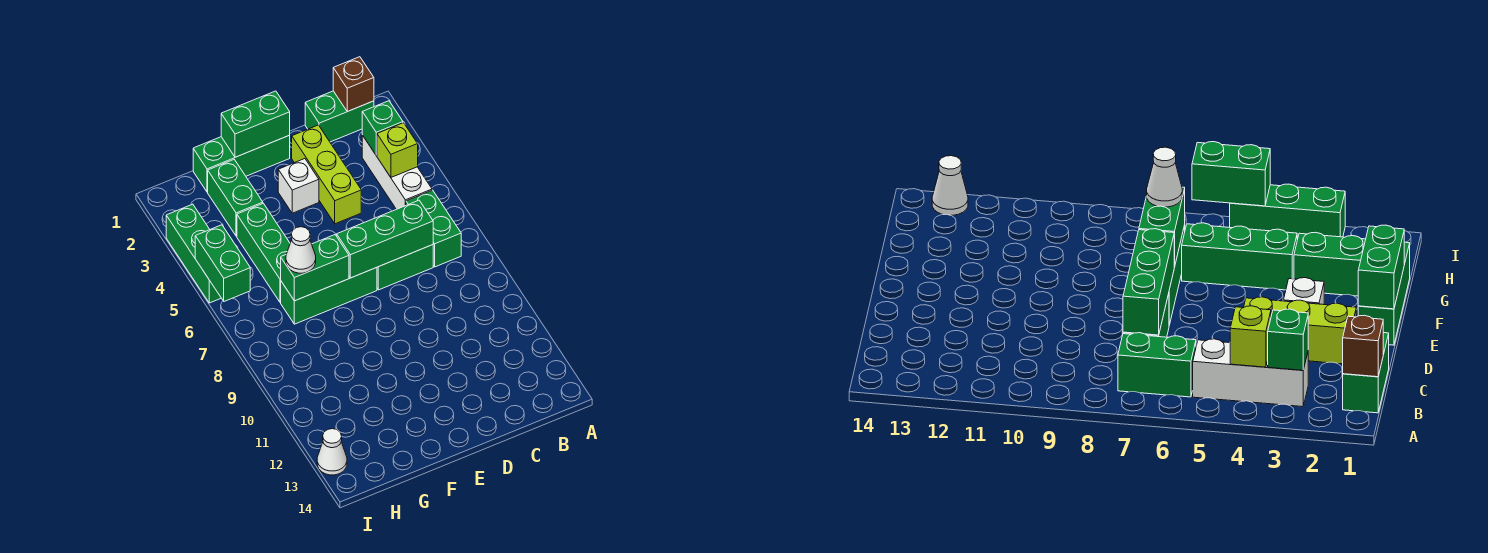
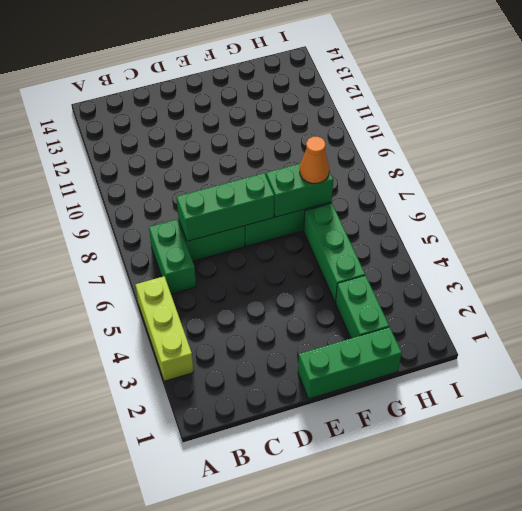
lime 1x3 brick [135,276,194,381] -> lime 1x3 brick moved to [292,125,361,224]
orange 1x1 cone [300,137,329,184] -> white 1x1 cone [286,227,316,273]
none -> green 1x2 brick [305,91,374,142]
none -> white 1x3 brick [362,135,432,209]
none -> white 1x1 brick [278,159,319,213]

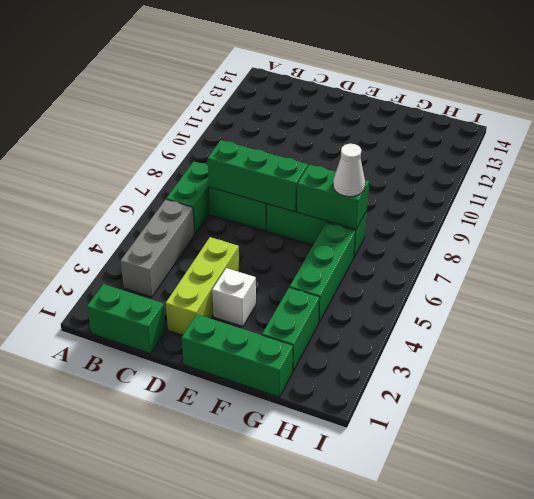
grey 1x3 brick [121,199,195,297] -> white 1x3 brick [362,135,432,209]
none -> green 1x3 brick [166,204,221,303]
none -> white 1x1 cone [317,429,347,475]
none -> brown 1x1 brick [333,57,374,112]

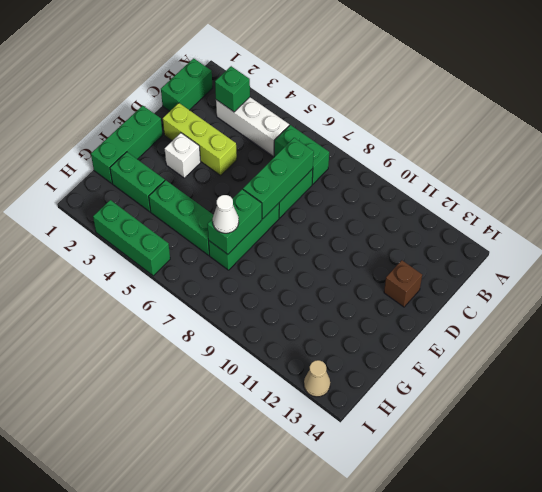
brown 1x1 brick [384,260,422,307] -> brown 1x1 brick moved to [333,57,374,112]
tan 1x1 cone [304,360,330,397] -> white 1x1 cone [317,429,347,475]
none -> lime 1x1 brick [377,123,418,177]
none -> green 1x2 brick [221,91,290,157]
none -> green 1x2 brick [195,225,250,301]

